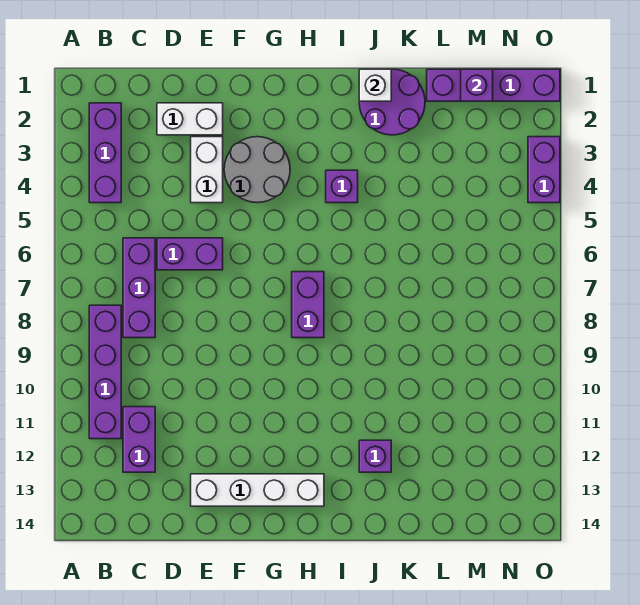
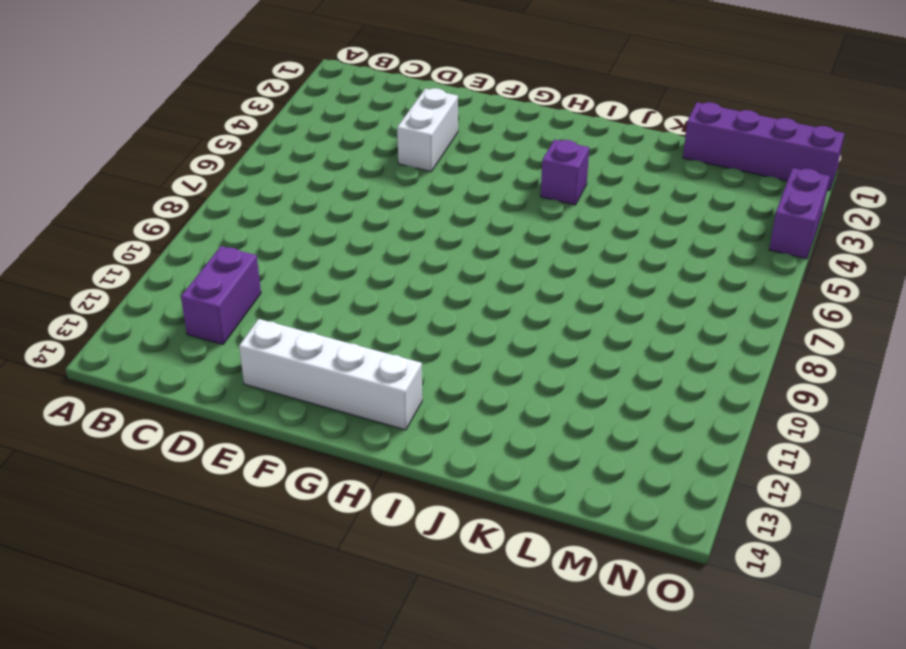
none -> purple 1x3 brick [89,103,121,203]
none -> purple 1x4 brick [89,305,121,439]
none -> purple 1x3 brick [123,238,155,338]

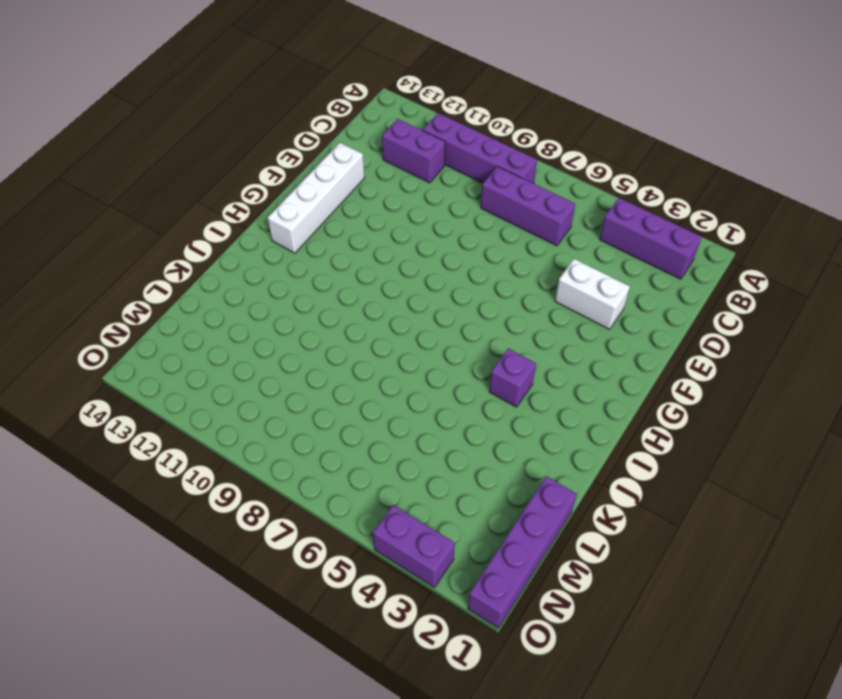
none -> white 1x2 brick [157,103,223,135]
none -> purple 1x2 brick [157,238,223,270]
none -> grey 2x2 round brick [224,137,290,203]

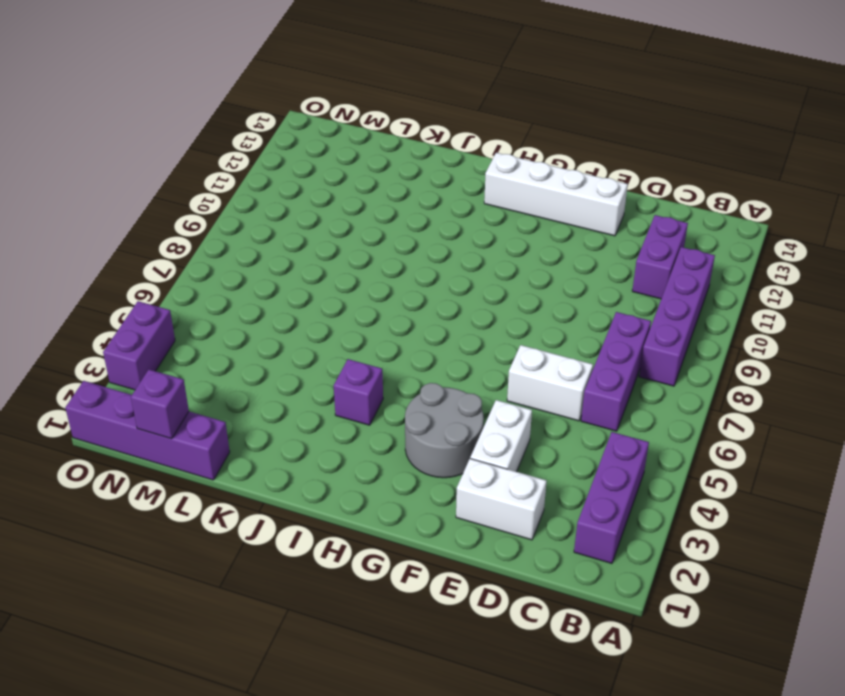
white 1x2 brick [507,345,593,421] -> purple 1x2 brick [157,238,223,270]
none -> purple 1x2 brick [292,272,324,338]
none -> purple 2x2 round brick [359,69,425,135]
none -> purple 1x1 brick [359,440,391,472]

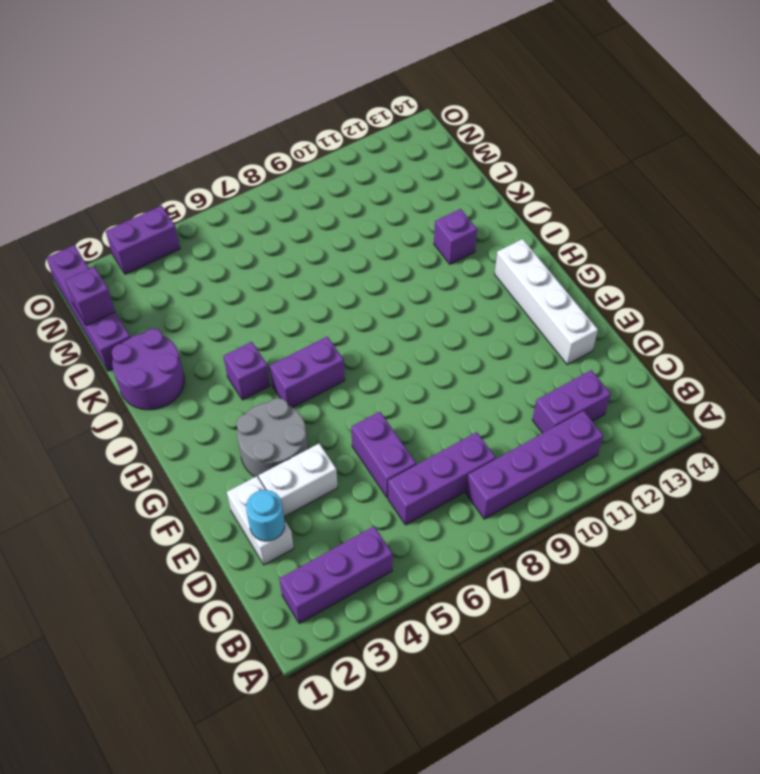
cyan 1x1 round brick [246,490,285,541] -> none
purple 1x2 brick [270,337,345,408] -> purple 1x2 brick moved to [292,272,324,338]
none -> white 1x1 brick [359,69,391,101]

